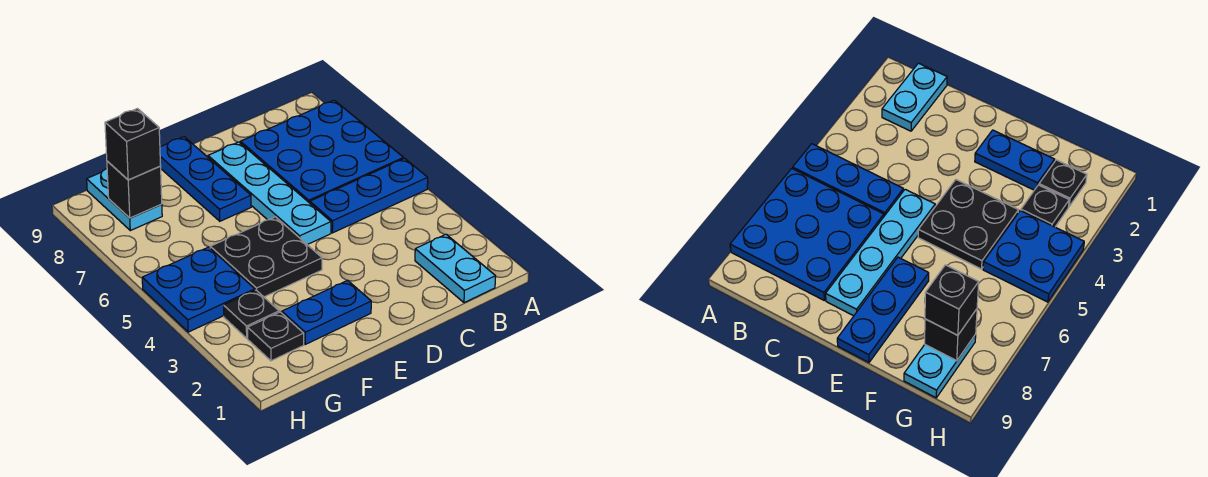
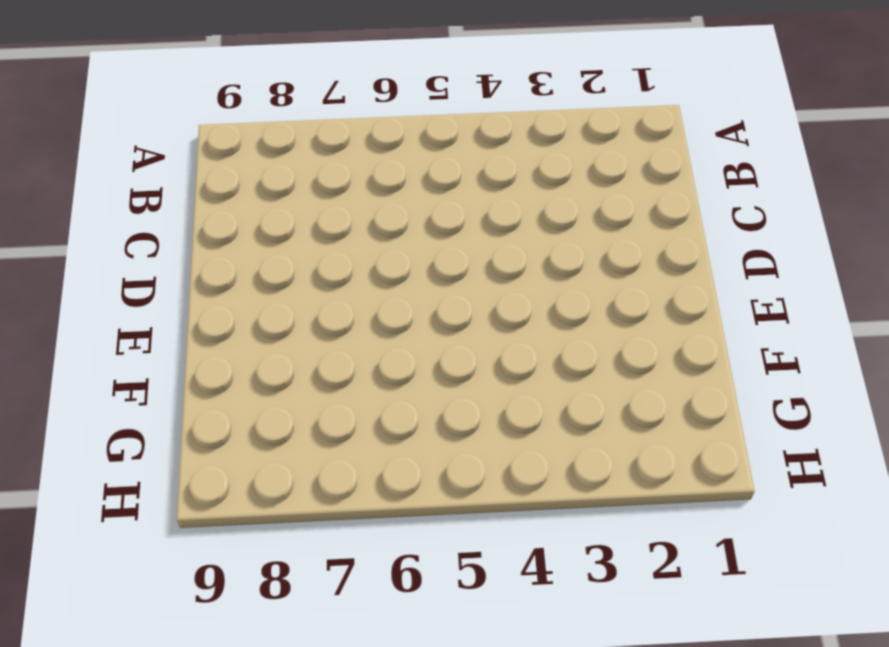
none -> blue 1x3 plate [310,158,428,233]
none -> blue 3x3 plate [241,100,404,203]
none -> cyan 1x2 plate [415,234,496,303]

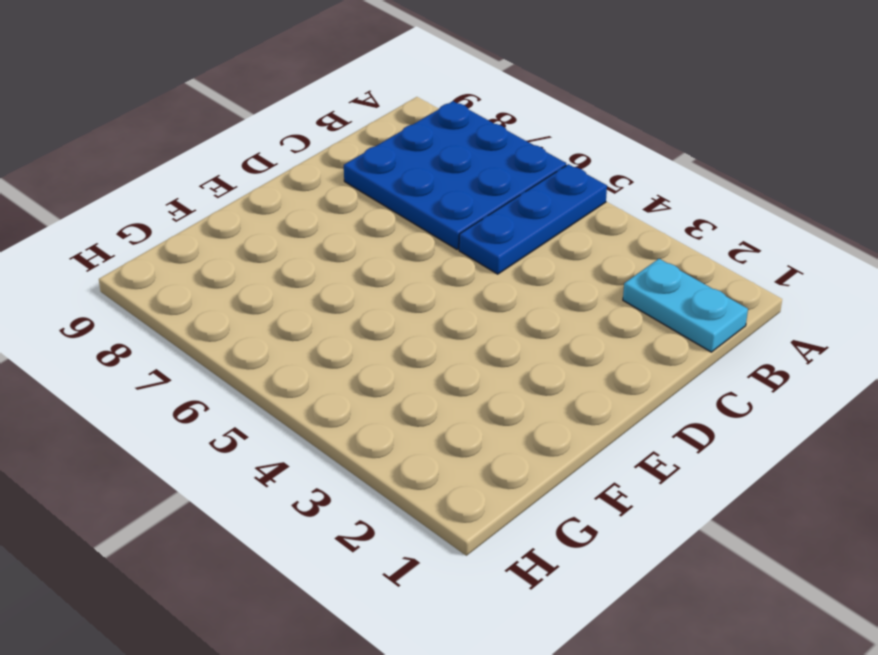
none -> cyan 1x4 plate [208,142,331,245]
none -> blue 1x2 plate [282,280,371,344]
none -> black 2x2 plate [210,217,322,297]

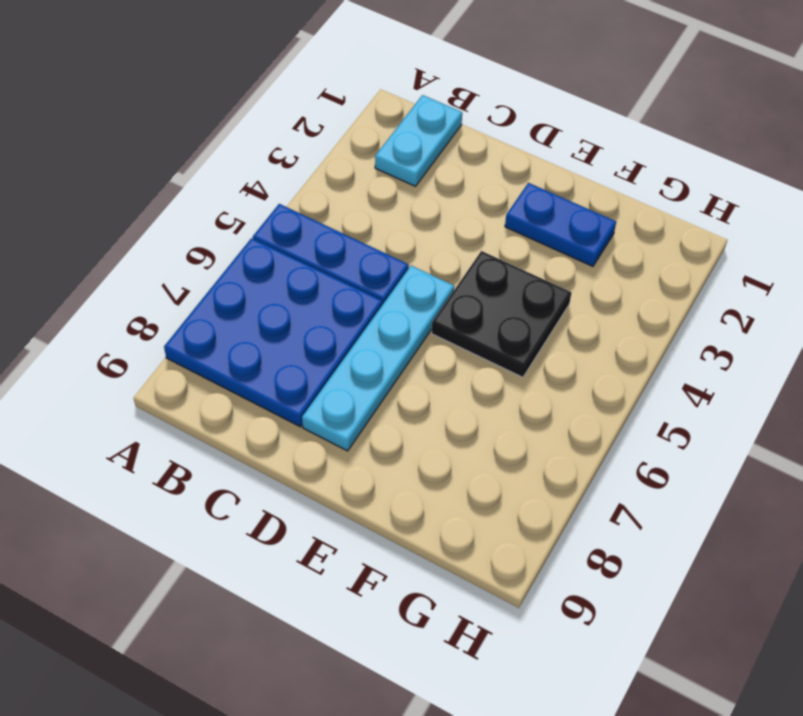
none -> blue 1x3 plate [160,137,251,221]
none -> black 1x1 plate [248,312,304,361]
none -> black 1x1 plate [224,290,279,338]

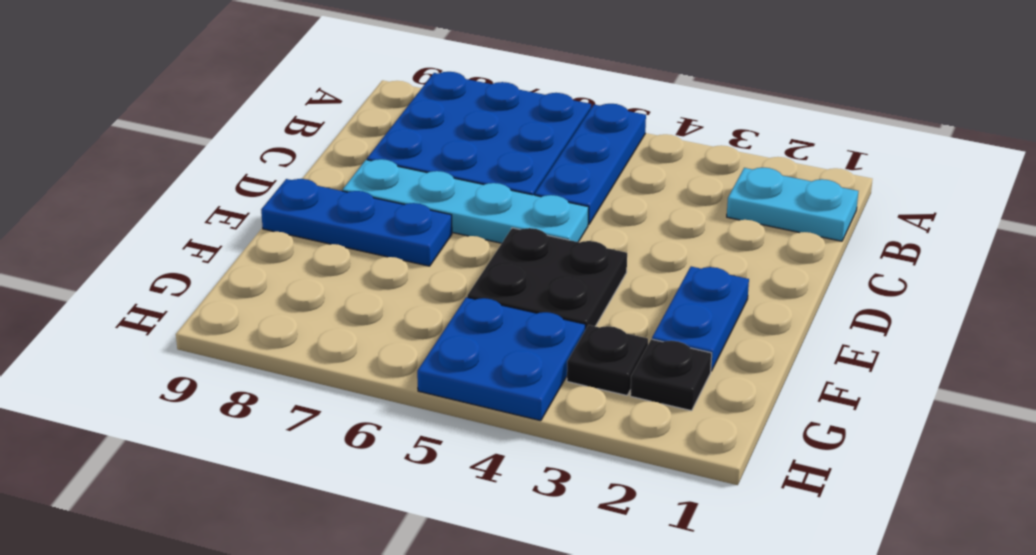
none -> cyan 1x2 plate [87,169,162,231]
none -> black 1x1 brick [107,161,162,218]
none -> black 1x1 brick [105,109,161,180]

